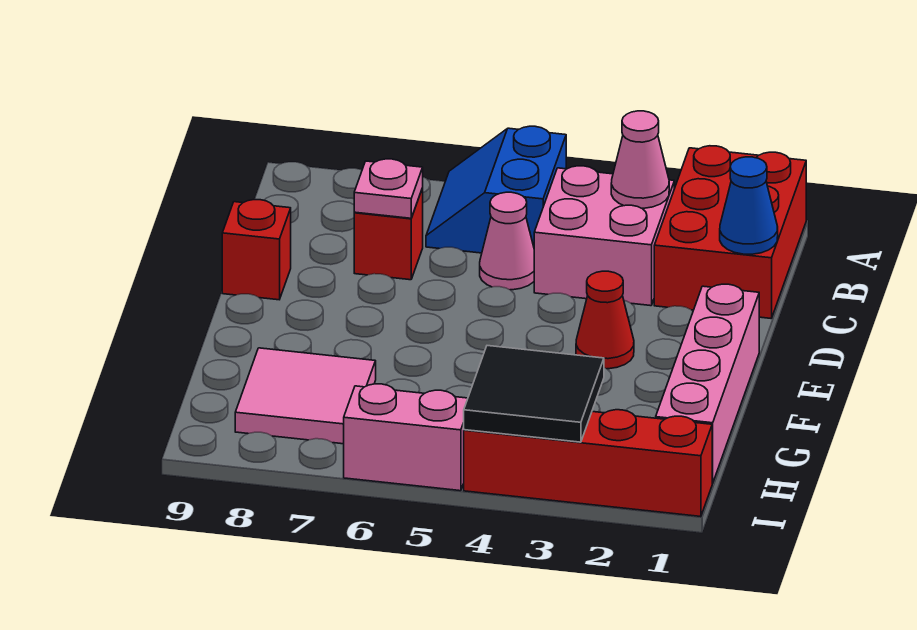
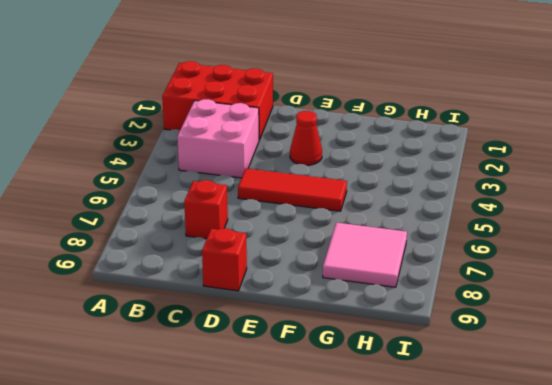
red 1x3 tile [238,169,347,211] -> none
none -> blue 2x2 slope [426,126,566,253]
none -> pink 1x1 cone [480,192,534,290]
none -> pink 1x4 brick [656,284,759,483]

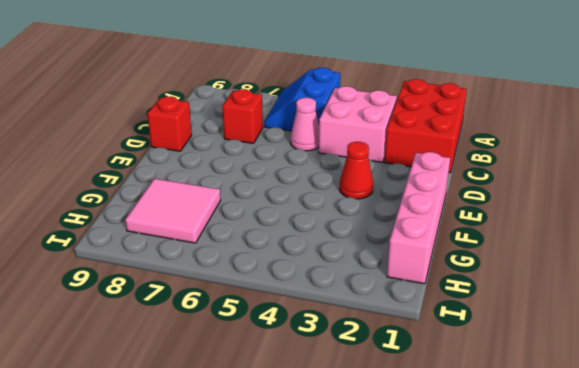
none -> red 1x4 brick [464,410,712,517]
none -> pink 1x2 brick [344,384,468,491]
none -> pink 1x1 cone [611,111,669,208]

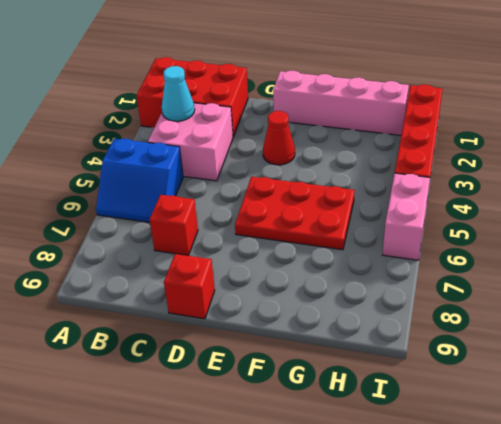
cyan 1x1 cone [162,66,195,121] -> pink 1x1 cone [611,111,669,208]
red 2x3 plate [235,177,355,250] -> none
none -> pink 1x1 cone [480,192,534,290]
none -> pink 2x2 tile [235,348,376,444]
none -> blue 1x1 cone [720,157,778,254]

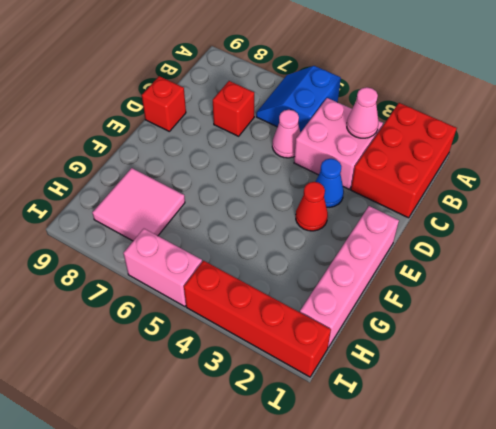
blue 1x1 cone [316,159,344,208] -> blue 1x1 cone moved to [720,157,778,254]
none -> pink 1x1 plate [354,159,423,218]
none -> black 2x2 tile [464,346,604,442]

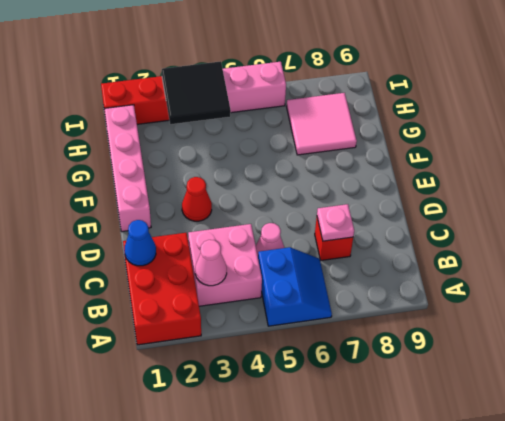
none -> red 1x1 brick [222,200,291,300]

